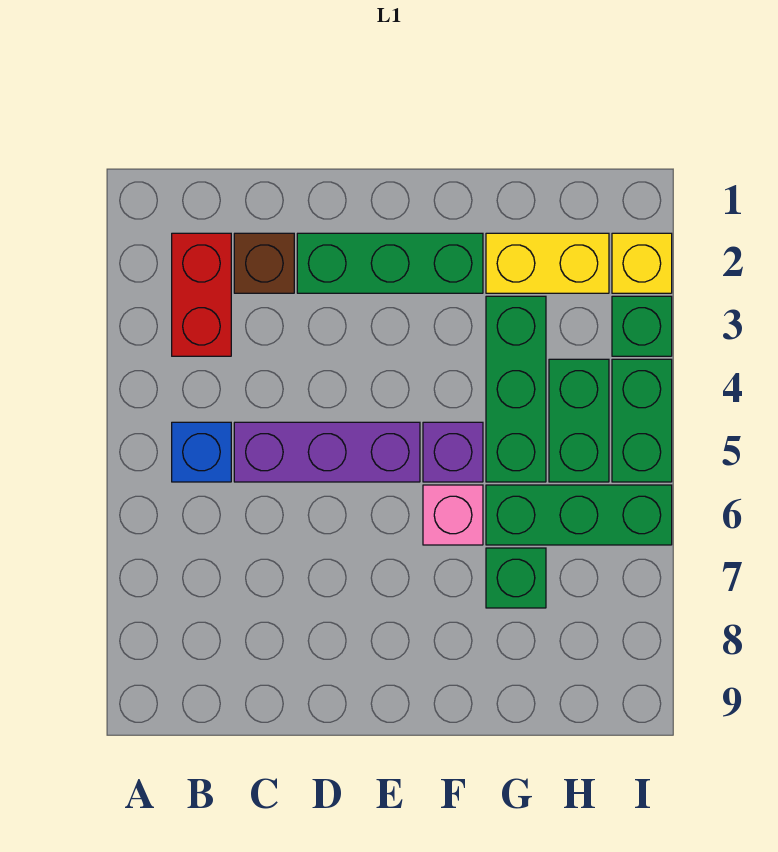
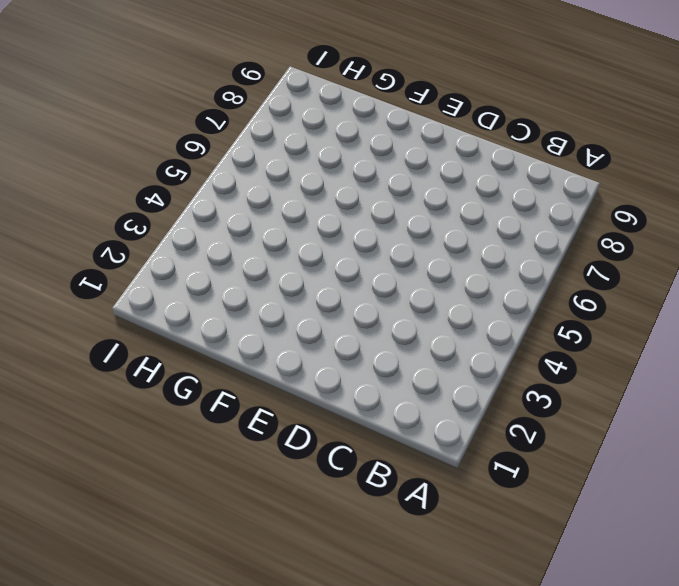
none -> red 1x2 brick [172,233,231,356]
none -> blue 1x1 brick [172,422,231,482]
none -> brown 1x1 brick [234,233,294,293]

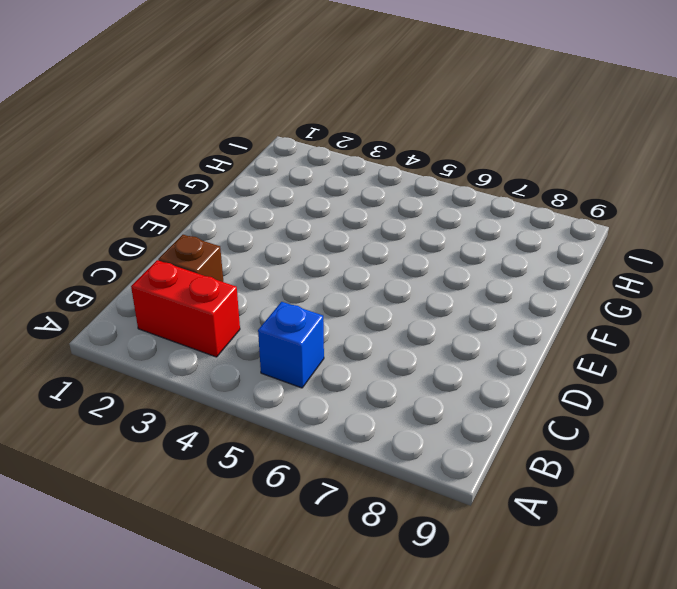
none -> purple 1x3 brick [234,422,420,482]
none -> green 1x3 brick [297,233,483,293]
none -> purple 1x1 brick [423,422,483,482]

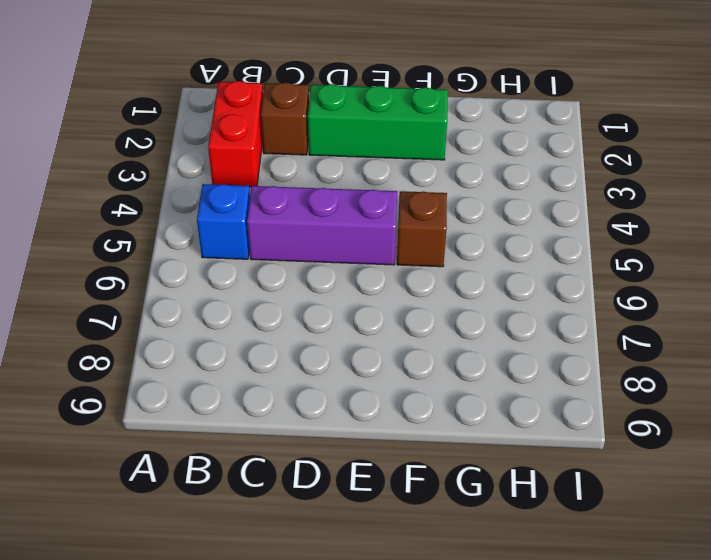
brown 1x1 brick [397,191,447,267] -> purple 1x1 brick [423,422,483,482]
none -> pink 1x1 brick [423,485,483,545]
none -> yellow 1x2 brick [486,233,609,293]
none -> green 1x3 brick [486,296,546,482]

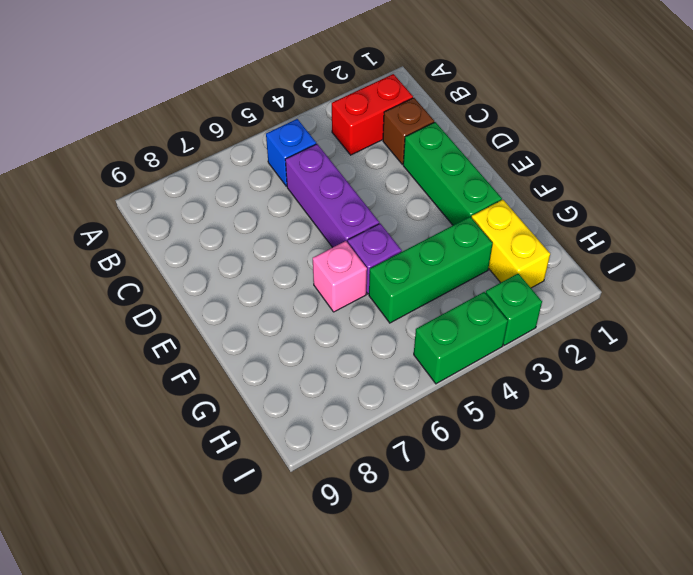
none -> green 1x3 brick [486,485,672,545]
none -> green 1x1 brick [486,548,546,608]
none -> green 1x2 brick [549,359,609,482]

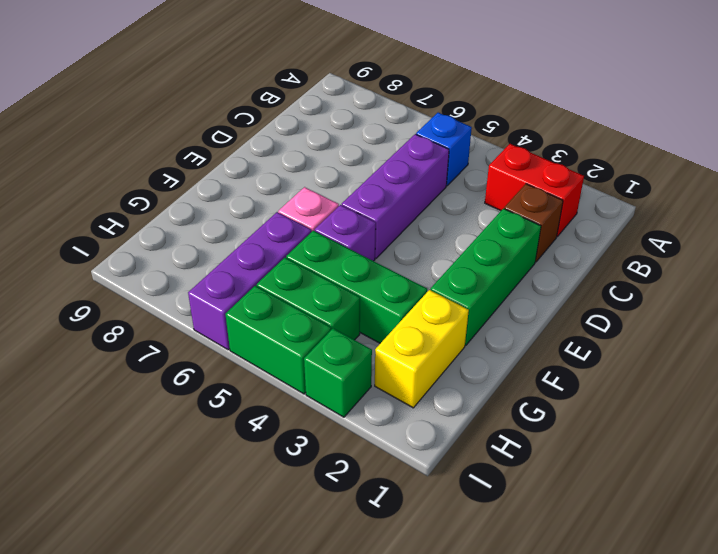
purple 1x3 brick [188,212,312,350] -> green 1x3 brick [486,485,672,545]
none -> green 1x1 brick [486,548,546,608]
none -> yellow 1x1 brick [612,233,672,293]

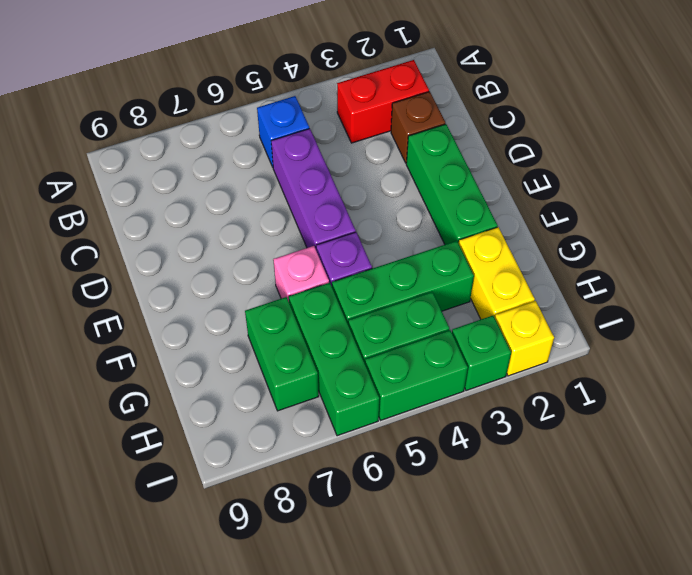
green 1x2 brick [245,297,319,411] -> green 1x1 brick [486,548,546,608]

